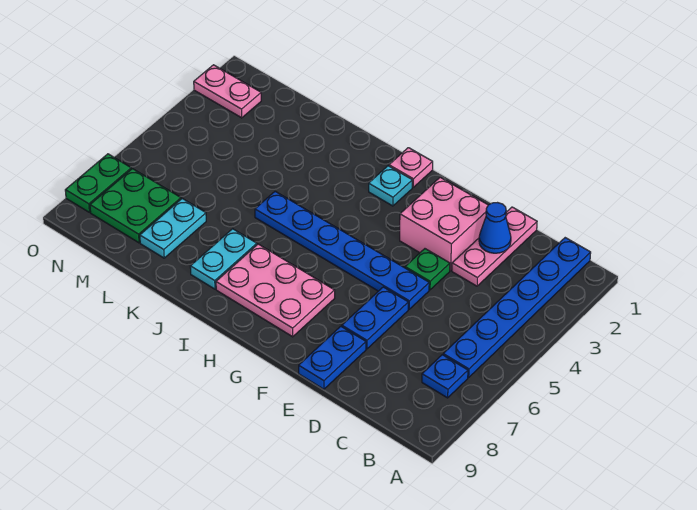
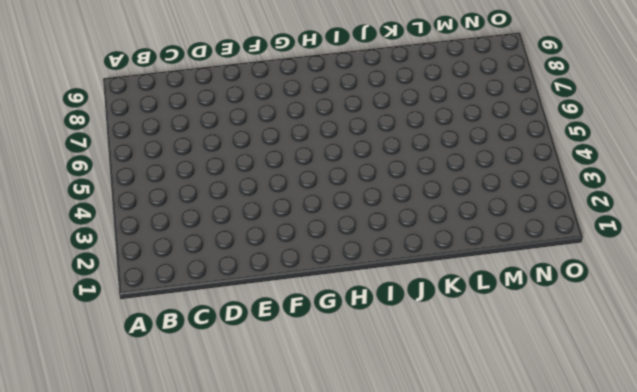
none -> blue 1x6 plate [443,238,591,377]
none -> blue 1x1 plate [422,355,468,398]
none -> pink 1x3 plate [452,207,537,286]

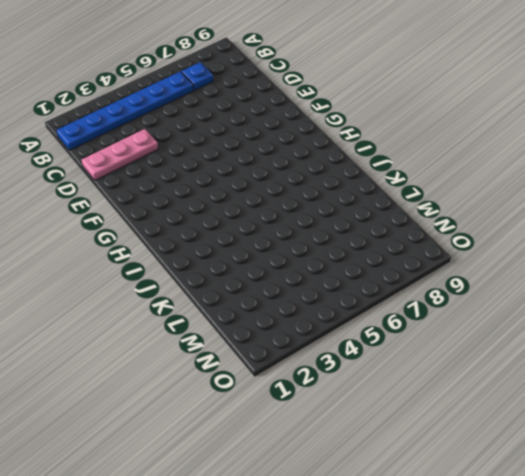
none -> pink 2x2 brick [400,177,488,271]
none -> green 1x1 plate [405,249,450,290]
none -> blue 1x6 plate [255,191,429,309]

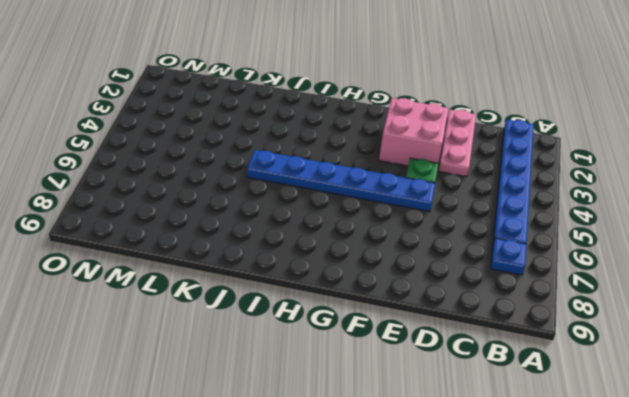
none -> blue 1x2 plate [342,287,408,349]
none -> blue 1x2 plate [299,326,366,389]
none -> pink 2x3 plate [216,244,335,337]

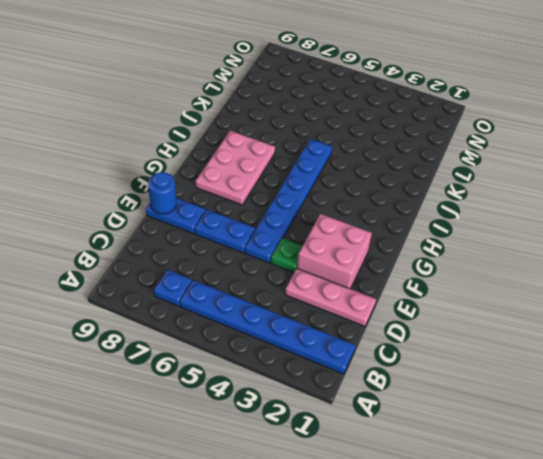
blue 1x1 round brick [148,172,176,214] -> none
none -> pink 1x1 plate [389,148,433,187]
none -> cyan 1x1 plate [369,166,412,206]
none -> cyan 1x2 plate [190,229,257,289]

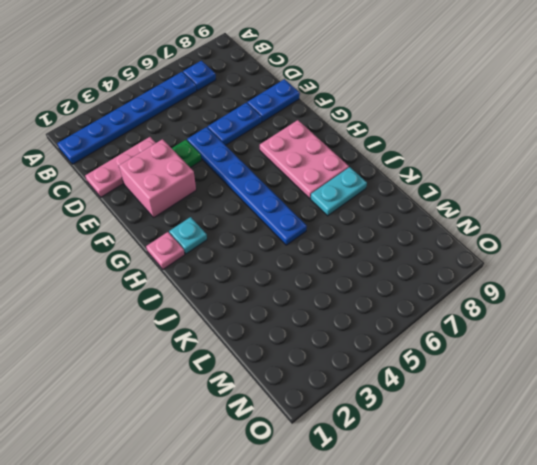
none -> cyan 1x2 plate [140,199,206,258]
none -> green 2x2 plate [90,169,181,243]
none -> pink 1x2 plate [194,65,261,118]

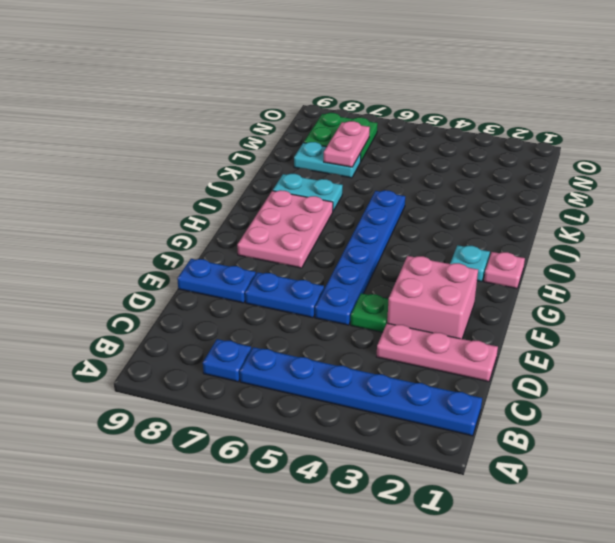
pink 1x2 plate [324,121,370,167] -> pink 1x2 plate moved to [194,65,261,118]
none -> green 1x2 plate [65,154,131,212]
none -> blue 1x1 cone [479,203,511,253]

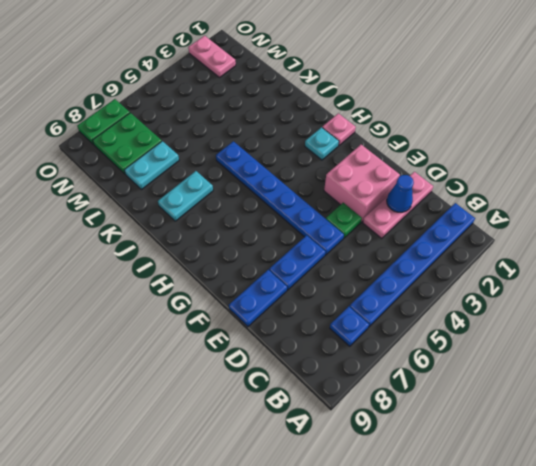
none -> pink 2x3 plate [216,244,335,337]

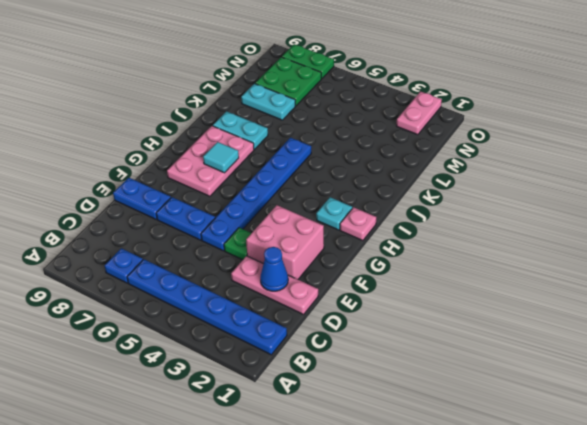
cyan 1x1 tile [203,142,239,173] -> none

